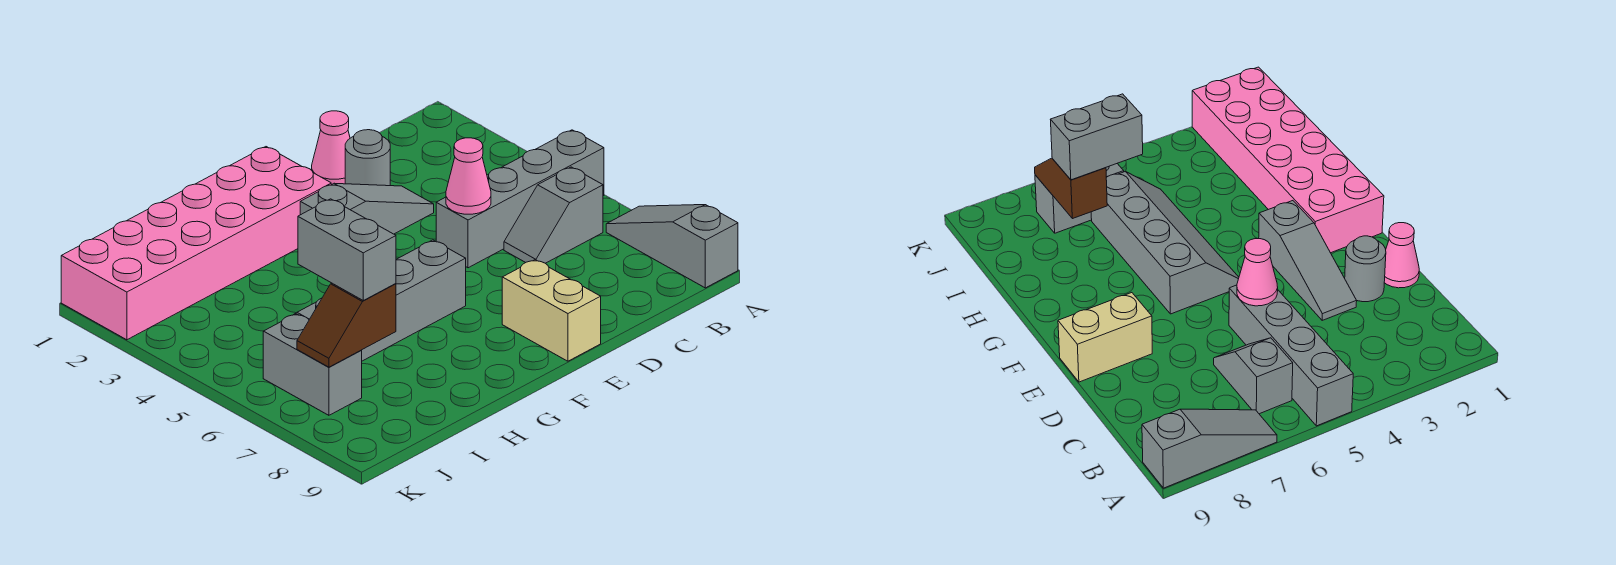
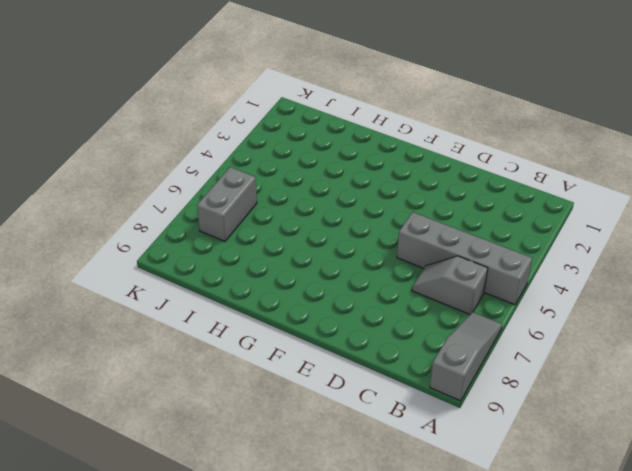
none -> pink 1x1 cone [312,111,350,185]
none -> grey 1x1 round brick [345,130,390,186]
none -> grey 1x3 slope [300,183,434,234]

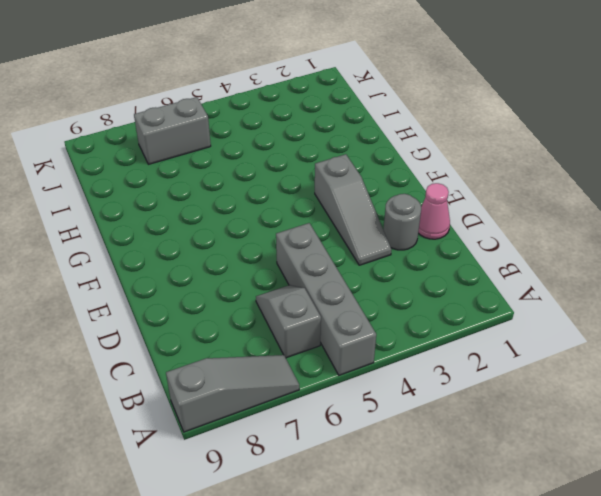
none -> tan 1x2 brick [502,260,601,361]
none -> pink 2x6 brick [61,147,331,340]
none -> grey 2x4 slope [294,240,466,361]

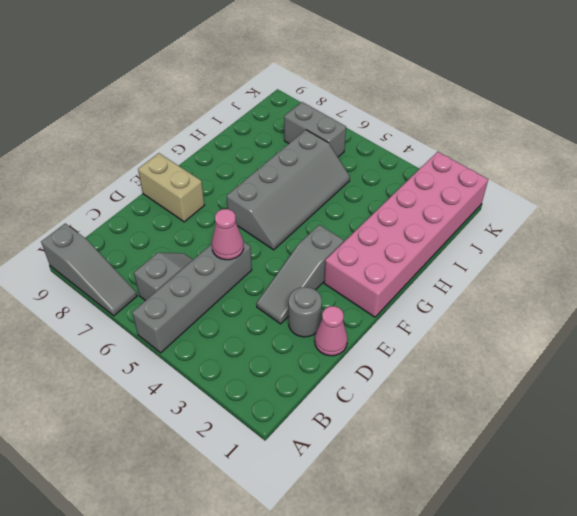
none -> brown 1x2 slope [297,283,396,367]
none -> grey 1x2 brick [298,199,396,300]

